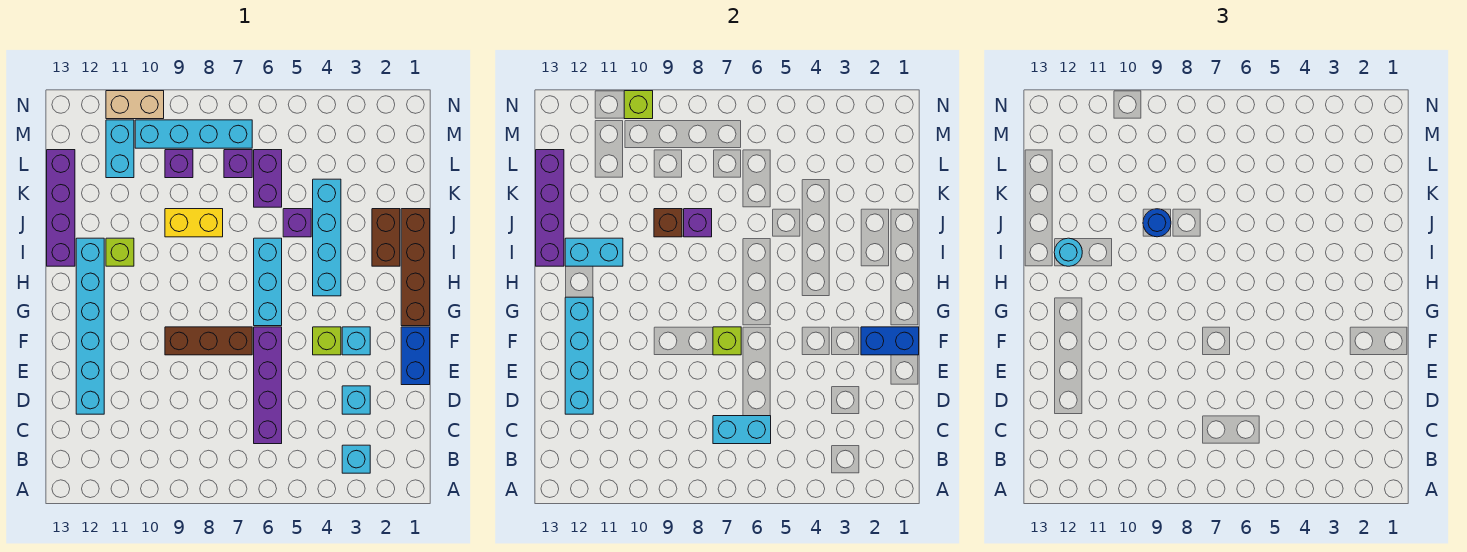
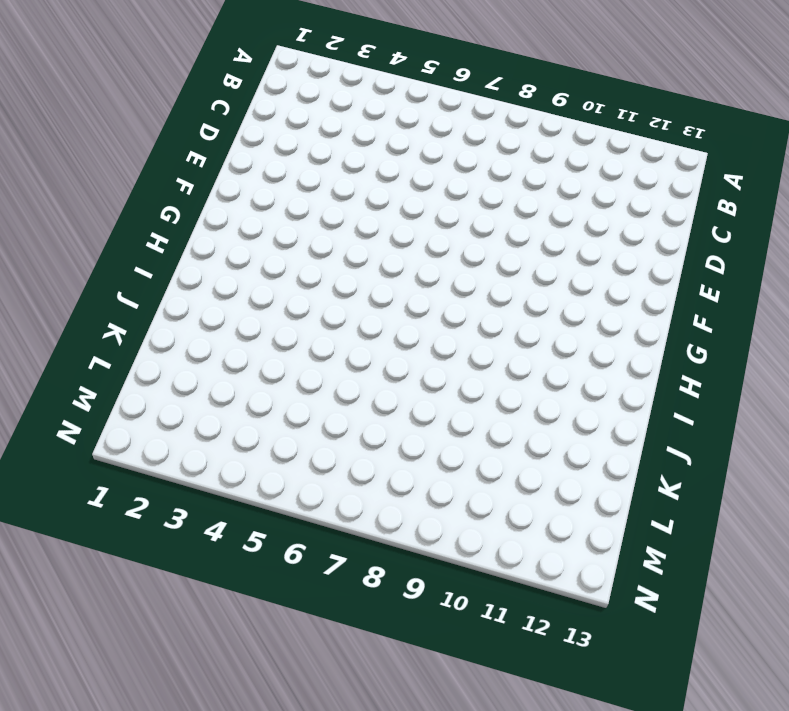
none -> cyan 1x1 brick [342,445,370,473]
none -> purple 1x4 brick [254,327,282,444]
none -> cyan 1x1 brick [342,386,370,414]
none -> cyan 1x6 brick [76,238,104,414]

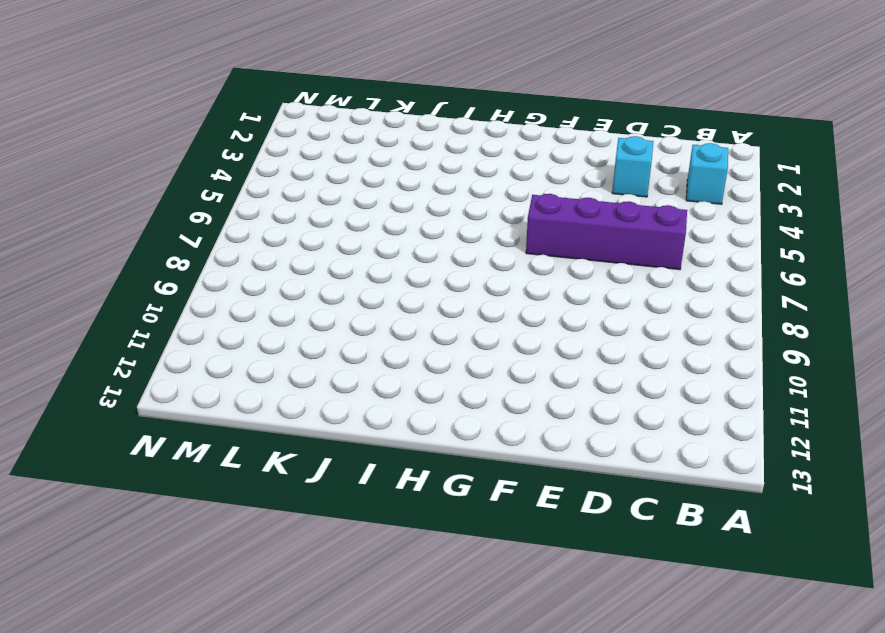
none -> cyan 1x6 brick [76,238,104,414]
none -> blue 1x2 brick [401,327,430,385]
none -> cyan 1x1 brick [342,327,370,355]
none -> lime 1x1 brick [313,327,341,355]

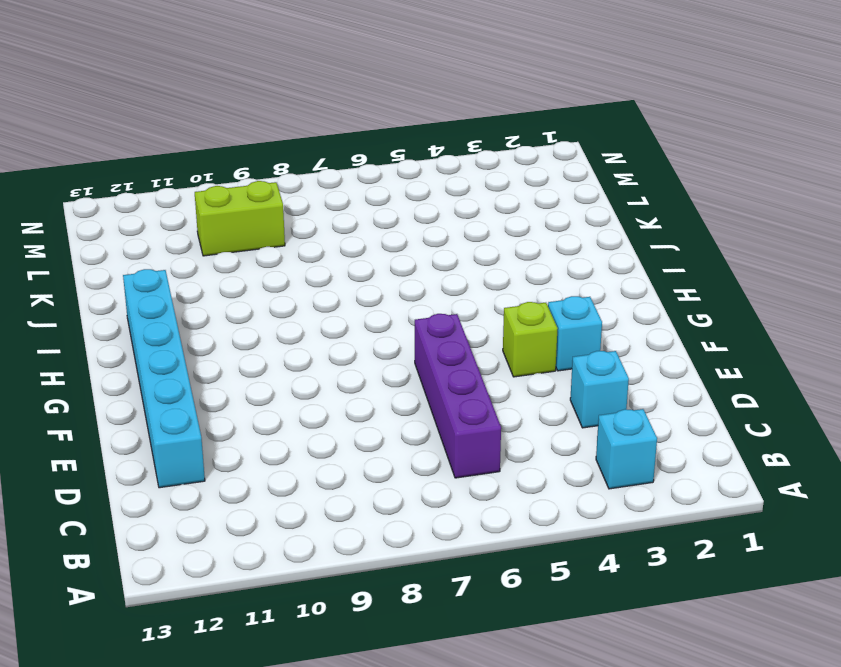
lime 1x2 brick [195,181,285,256] -> purple 1x1 brick [165,150,193,178]
none -> blue 1x2 brick [401,327,430,385]
none -> brown 1x3 brick [165,327,252,355]
none -> brown 1x4 brick [401,209,430,326]
none -> cyan 1x3 brick [254,238,282,326]

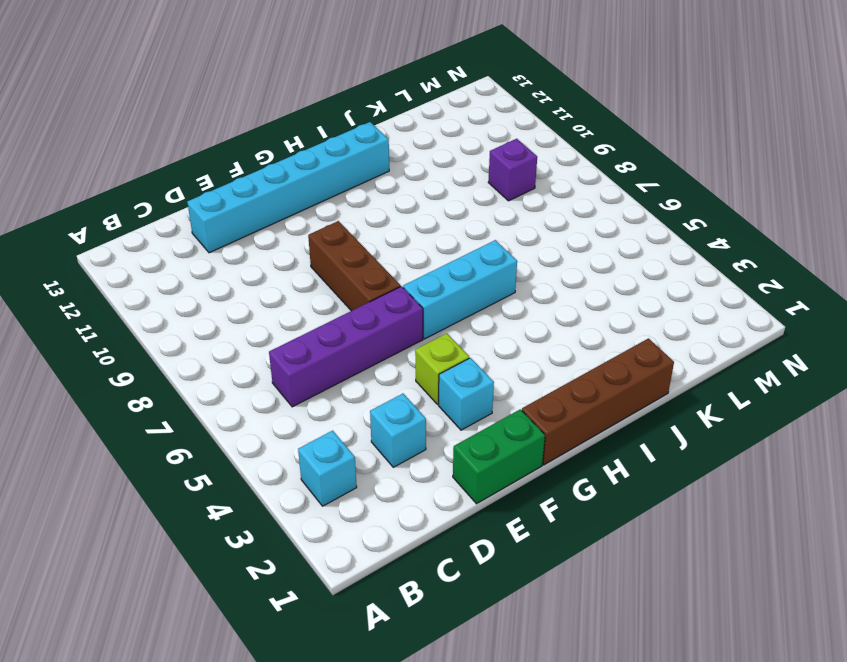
green 1x2 brick [453,409,545,504] -> blue 1x2 brick [401,327,430,385]
none -> cyan 1x4 brick [313,179,341,296]
none -> brown 1x2 brick [372,209,400,266]
none -> lime 1x1 brick [106,238,134,266]
none -> purple 1x4 brick [47,150,75,266]

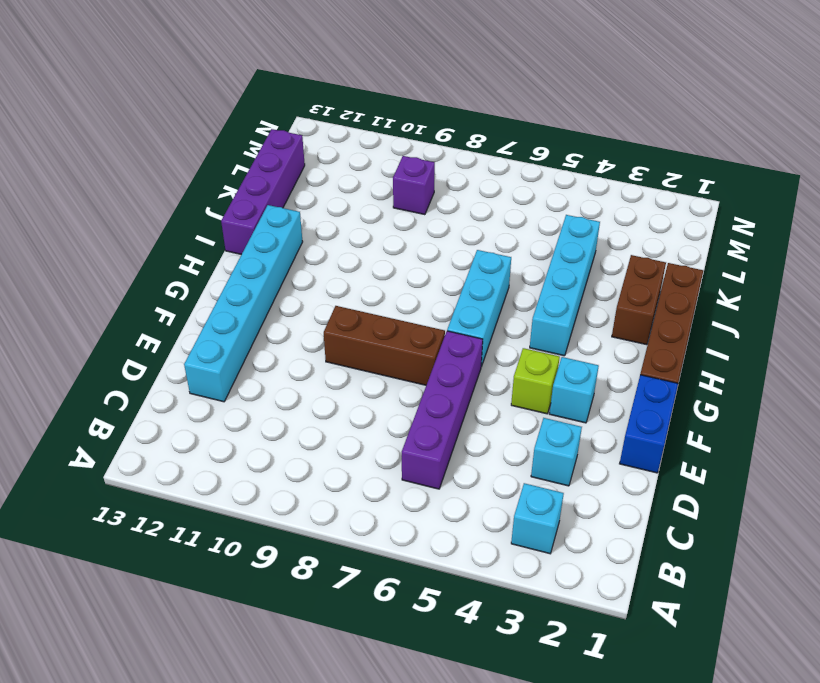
none -> lime 1x1 brick [106,238,134,266]
none -> purple 1x1 brick [283,209,311,237]
none -> yellow 1x2 brick [165,209,223,237]
none -> purple 1x2 brick [254,150,282,207]

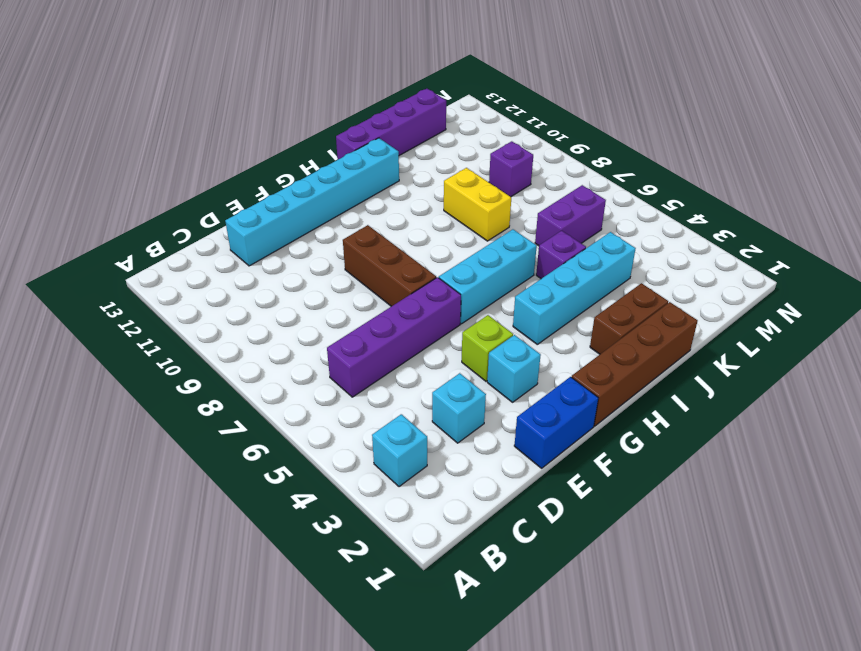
none -> lime 1x1 brick [106,238,134,266]
none -> purple 1x1 brick [224,150,252,178]
none -> cyan 1x2 brick [106,120,134,178]
none -> cyan 1x4 brick [135,120,252,148]

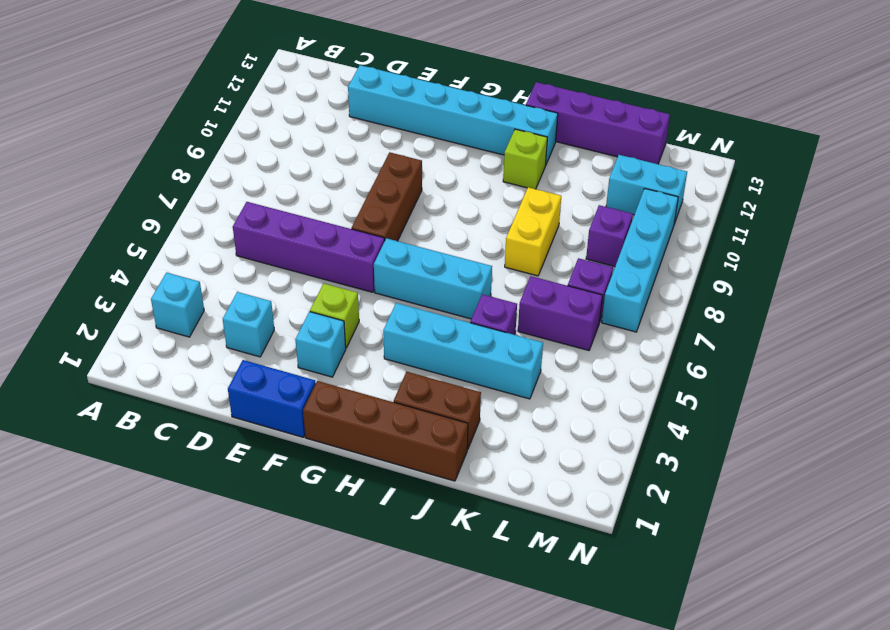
none -> tan 1x2 brick [106,91,164,119]
none -> cyan 1x2 brick [713,416,771,444]
none -> cyan 1x4 brick [565,297,593,414]
none -> blue 1x2 brick [861,327,919,355]

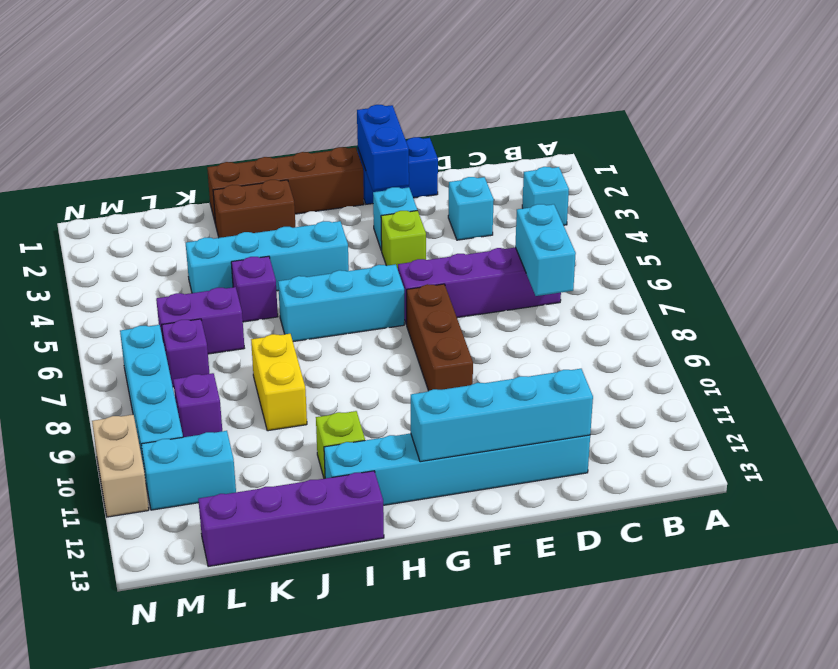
none -> lime 1x1 brick [713,327,741,355]
none -> cyan 1x2 brick [565,238,623,266]
none -> purple 1x4 brick [536,150,564,266]
none -> purple 1x1 brick [684,209,712,237]

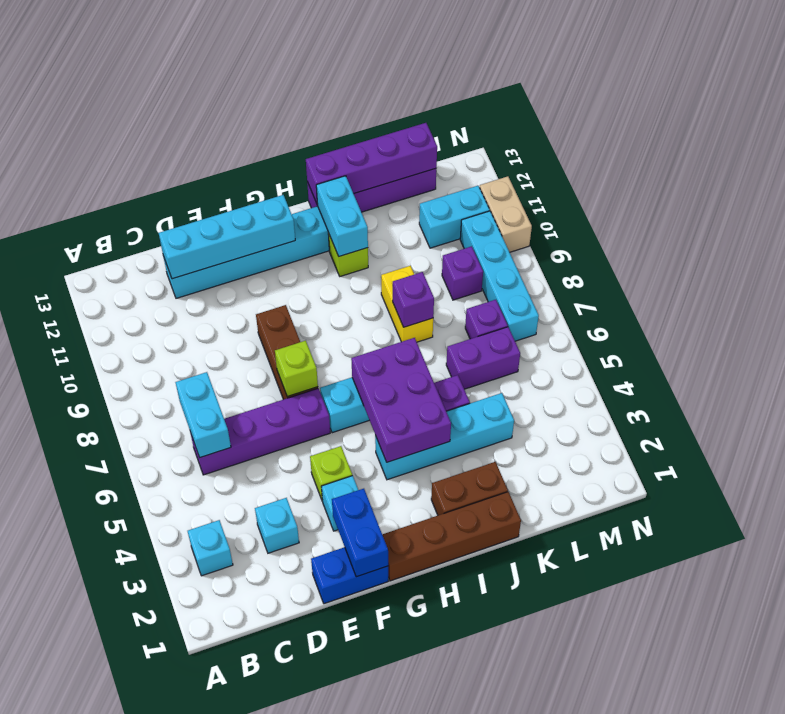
purple 2x3 brick [351,338,451,462] -> none
none -> brown 1x1 brick [654,209,682,237]
none -> lime 1x1 brick [624,91,653,119]
none -> cyan 1x1 round brick [1054,238,1082,266]
none -> blue 1x1 round brick [1143,209,1171,237]

